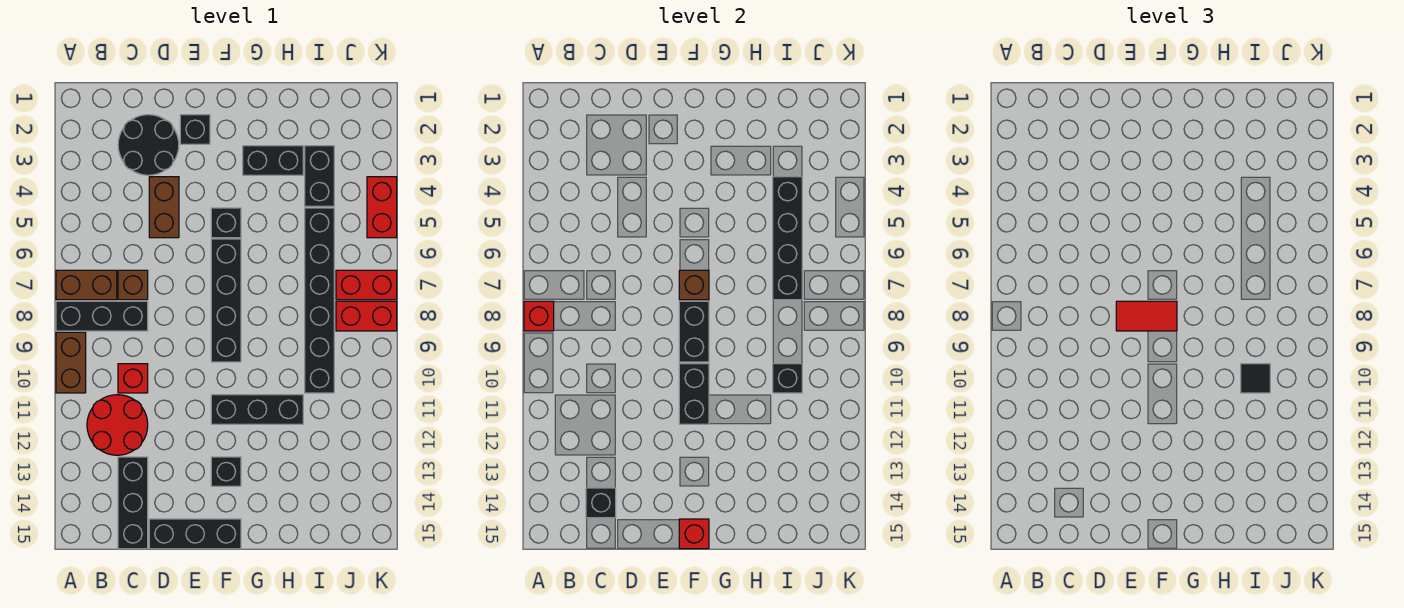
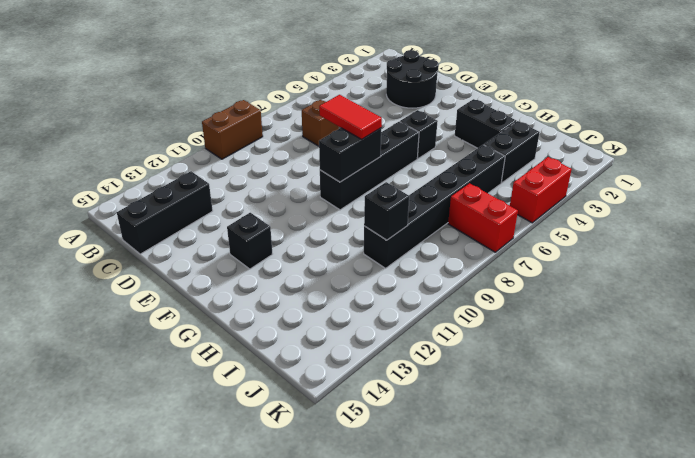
none -> brown 1x2 brick [56,270,117,300]
none -> black 1x3 brick [56,301,148,331]
none -> red 2x2 round brick [87,395,148,455]
none -> red 1x1 brick [118,364,148,393]

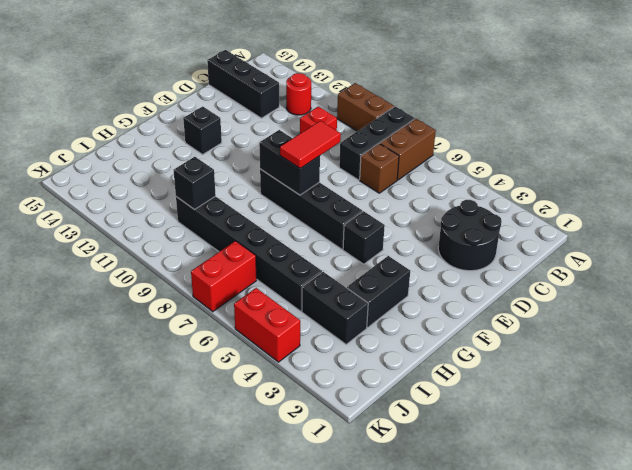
red 1x1 round brick [286,73,311,115] -> red 2x2 round brick [87,395,148,455]
none -> brown 1x2 brick [149,177,179,238]
none -> black 1x3 brick [149,519,241,549]
none -> black 1x1 brick [180,115,210,144]
none -> black 1x3 brick [211,395,303,424]

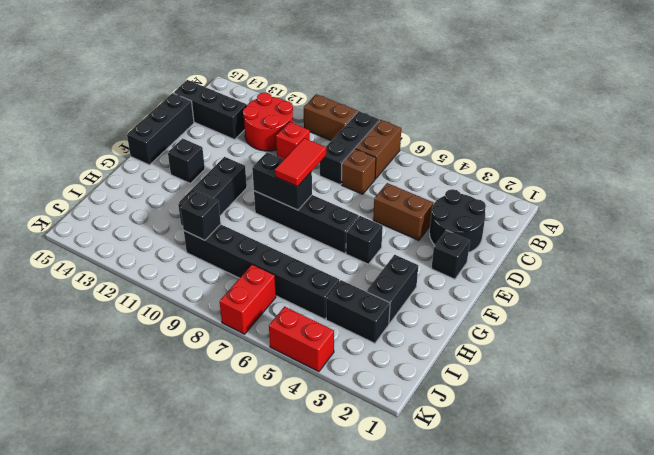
none -> red 1x2 brick [336,301,397,331]
none -> red 1x1 brick [524,301,554,331]
none -> black 1x1 brick [586,488,616,518]
none -> brown 1x1 brick [679,270,709,300]

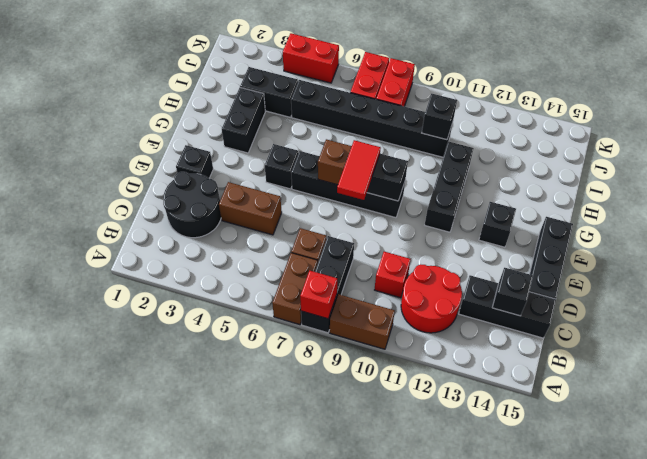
none -> black 1x2 brick [679,364,709,424]
none -> red 1x1 brick [679,519,709,549]
none -> black 1x4 brick [773,177,802,300]
none -> black 1x1 tile [1241,364,1270,393]

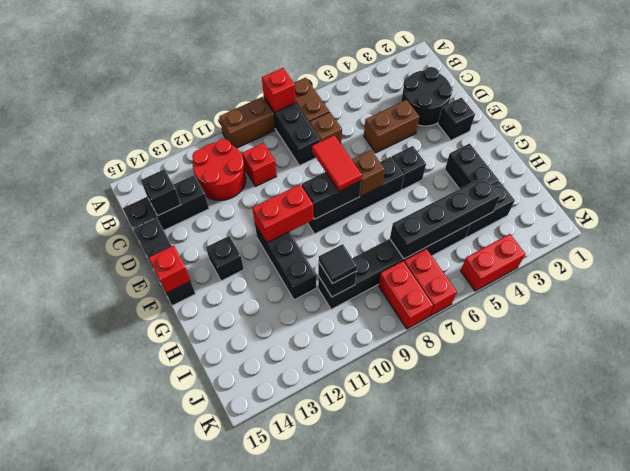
red 1x2 brick [252,184,313,243] -> black 1x2 brick [679,364,709,424]

